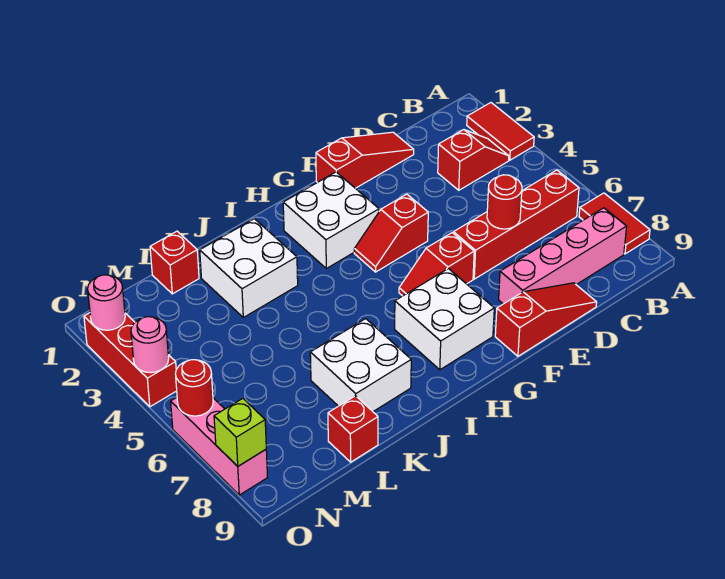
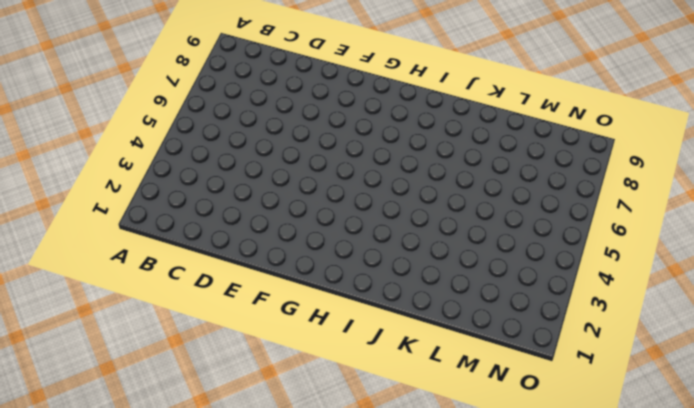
none -> red 1x2 tile [467,103,534,160]
none -> red 1x2 tile [579,193,650,254]
none -> red 1x2 slope [438,130,509,190]

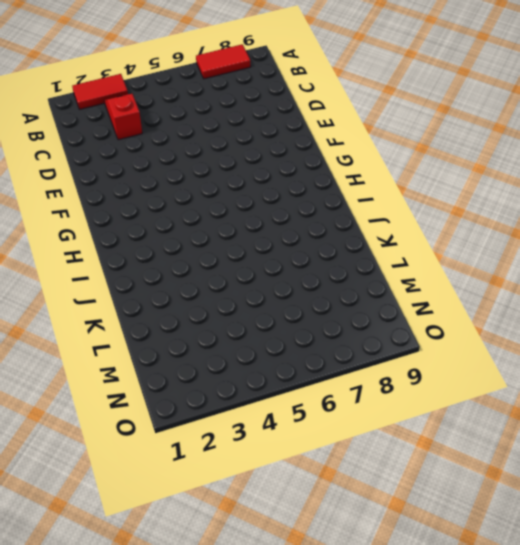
none -> red 1x4 brick [453,170,579,279]
none -> pink 1x4 brick [499,208,627,304]
none -> red 1x3 slope [316,132,414,188]

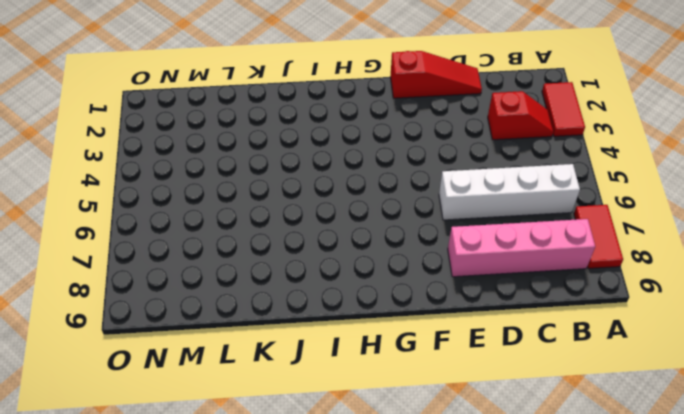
white 1x4 brick [439,164,580,220] -> red 1x4 brick [453,170,579,279]
none -> red 1x3 slope [495,283,597,356]
none -> red 1x2 slope [354,194,428,272]
none -> red 1x2 slope [399,233,474,296]

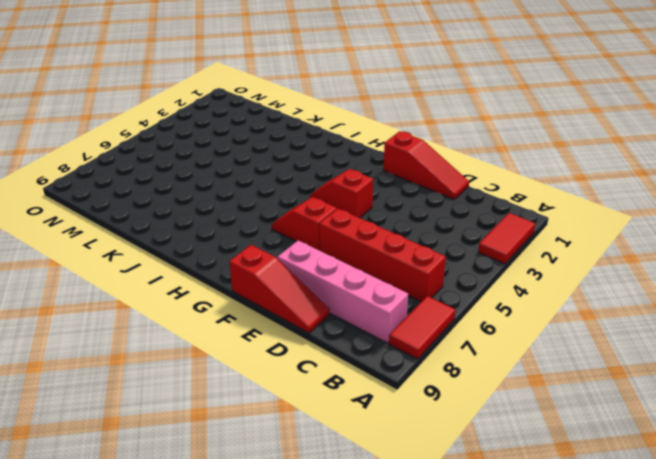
none -> red 1x2 slope [438,130,509,190]
none -> white 2x2 brick [283,172,379,268]
none -> white 2x2 brick [395,269,494,370]

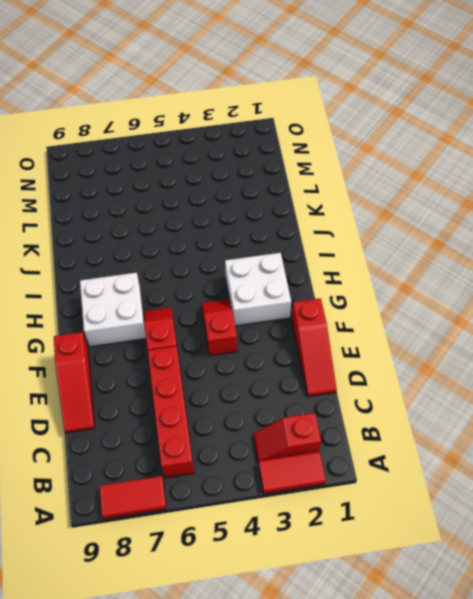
red 1x2 slope [253,413,321,463] -> red 1x2 slope turned to [438,130,509,190]
none -> pink 1x4 brick [499,208,627,304]
none -> white 2x2 brick [200,219,298,317]
none -> white 2x2 brick [310,319,411,411]

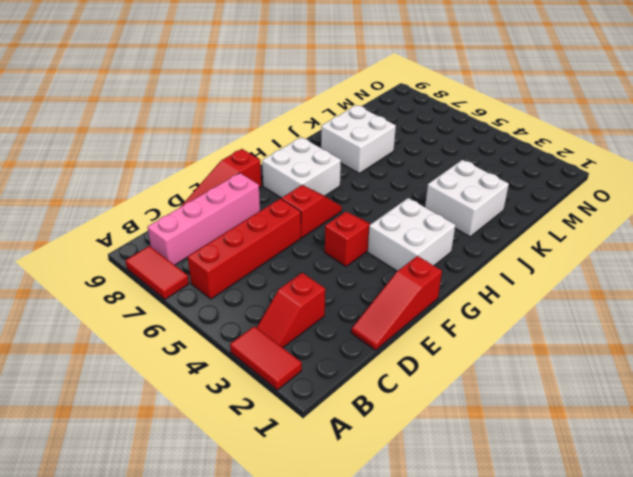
none -> red 1x1 brick [150,231,199,294]
none -> red 1x1 brick [328,396,378,462]
none -> red 1x3 brick [84,313,177,407]

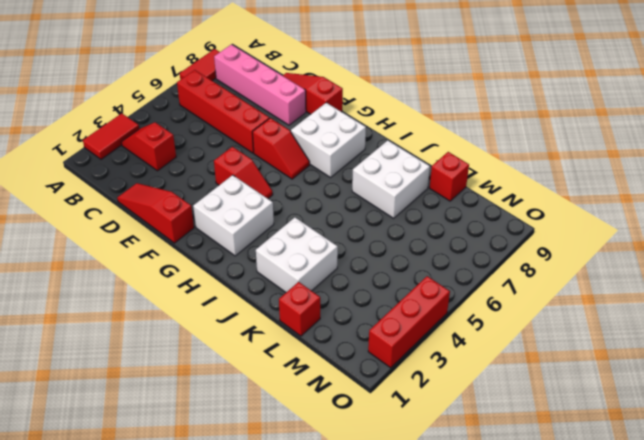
none -> pink 1x3 brick [171,397,268,495]
none -> red 1x1 round brick [487,175,522,229]
none -> pink 1x1 round brick [88,275,125,330]

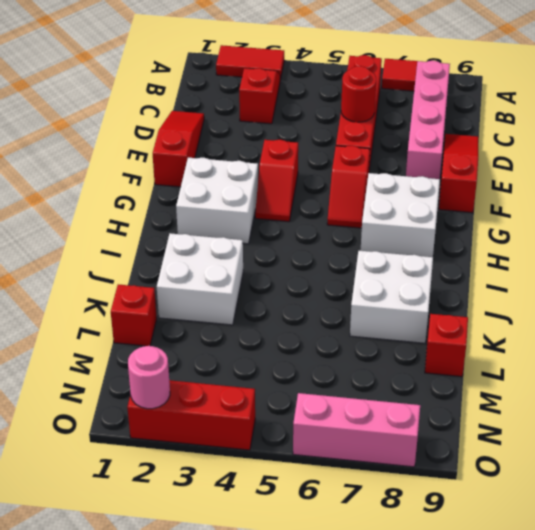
none -> pink 1x1 round brick [131,317,169,373]
none -> red 1x1 round brick [176,360,213,416]
none -> lime 1x1 brick [214,399,266,466]

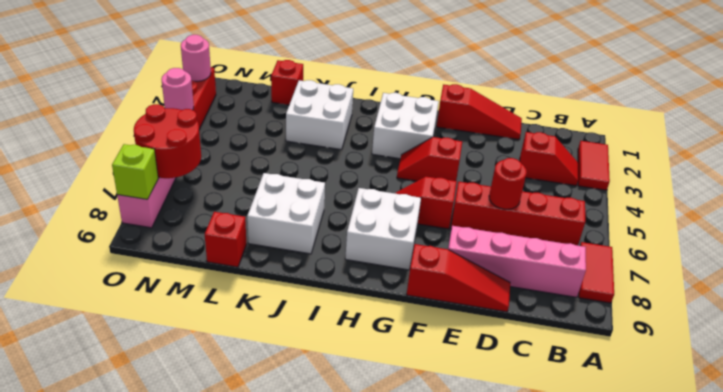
red 2x2 round brick [134,104,201,178] -> red 1x1 round brick [176,360,213,416]

